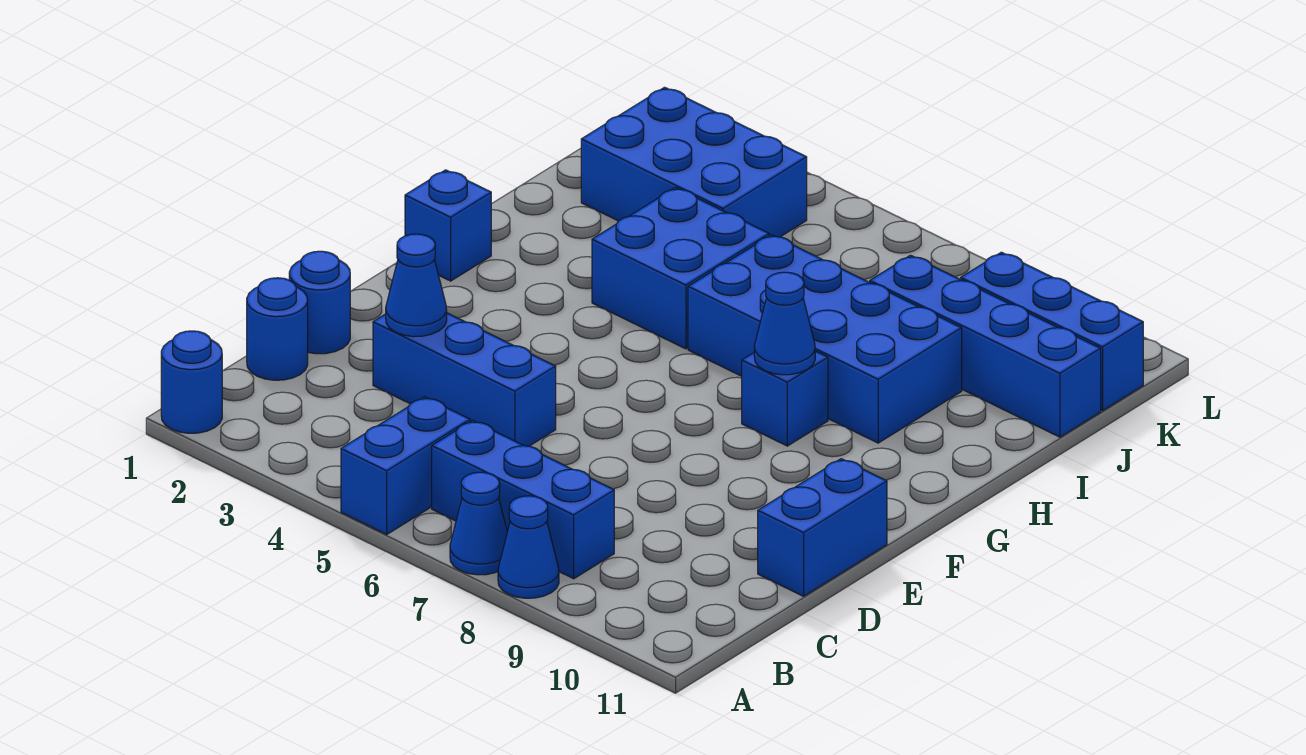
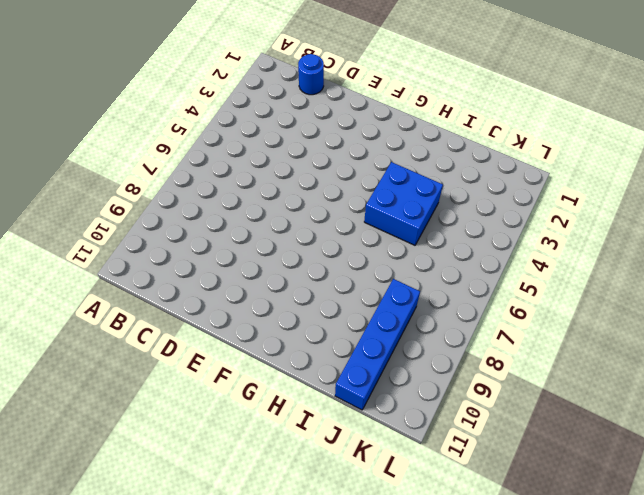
none -> blue 1x1 round brick [161,331,222,433]
none -> blue 1x2 brick [341,397,470,534]
none -> blue 1x1 cone [450,472,507,575]

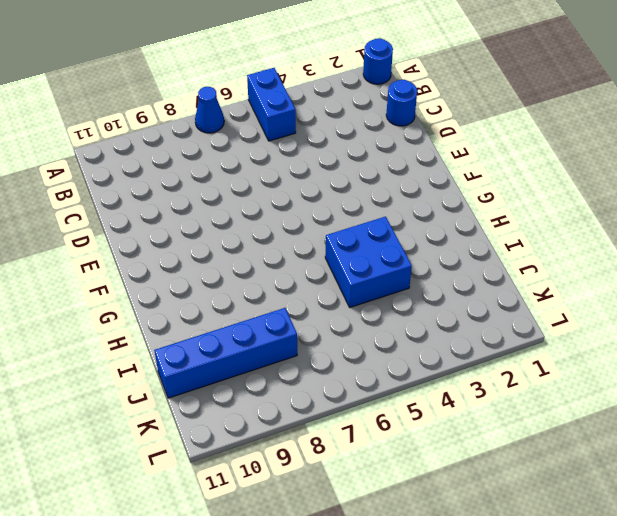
none -> blue 1x1 cone [498,496,559,598]
none -> blue 1x3 brick [432,420,614,579]
none -> blue 1x1 round brick [289,251,350,354]

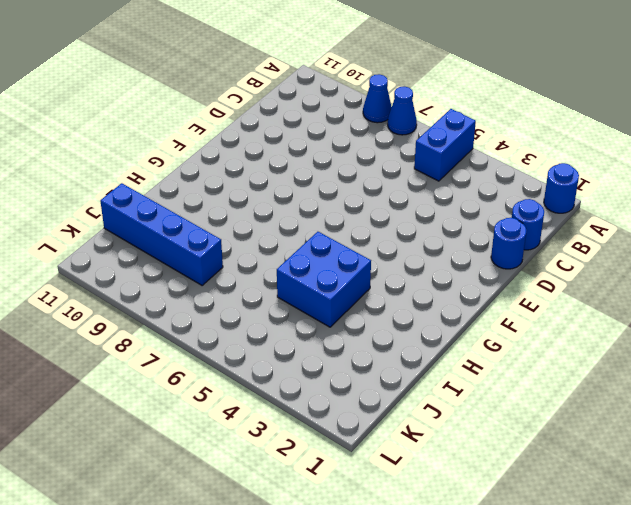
none -> blue 1x3 brick [432,420,614,579]
none -> blue 1x3 brick [373,313,556,446]
none -> blue 1x2 brick [758,459,887,596]

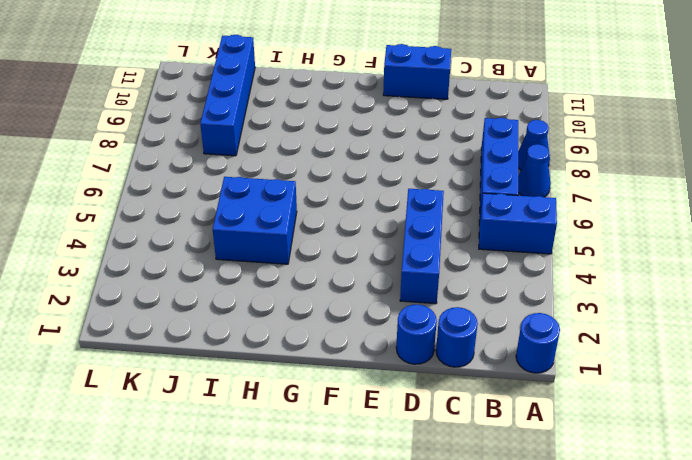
none -> blue 1x1 brick [405,170,491,281]
none -> blue 1x1 brick [742,351,828,446]
none -> blue 2x4 brick [688,235,962,443]

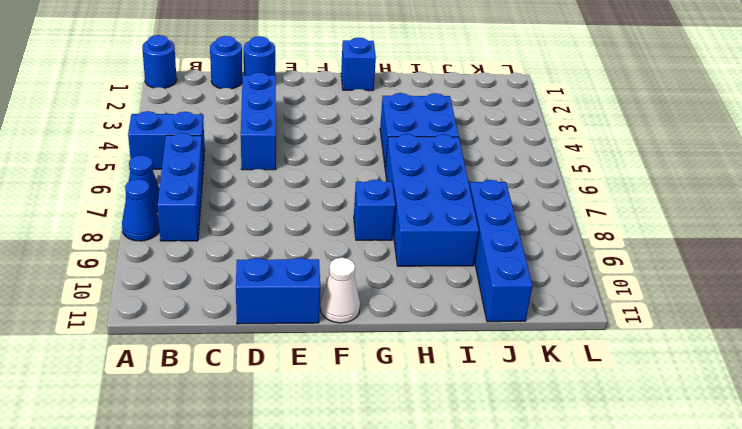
white 1x1 cone [320,258,360,323] -> none
none -> blue 2x3 brick [581,87,807,237]
none -> blue 1x3 brick [961,252,1143,411]
none -> blue 1x1 cone [386,234,447,337]

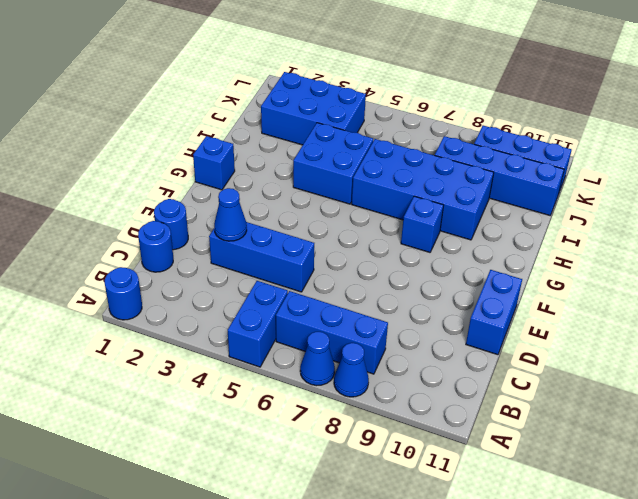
none -> blue 1x1 cone [754,272,815,375]

